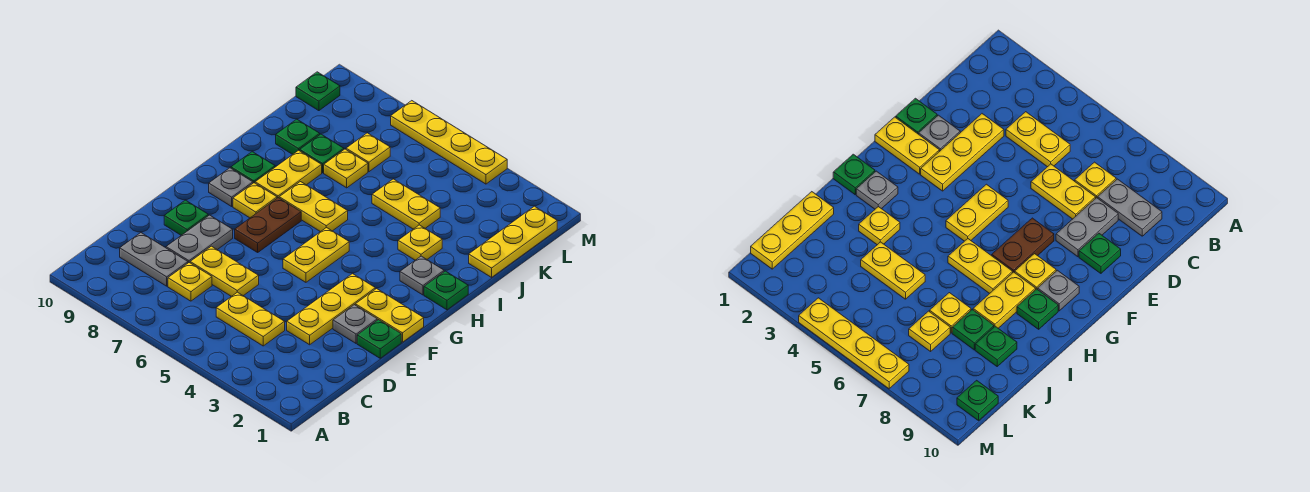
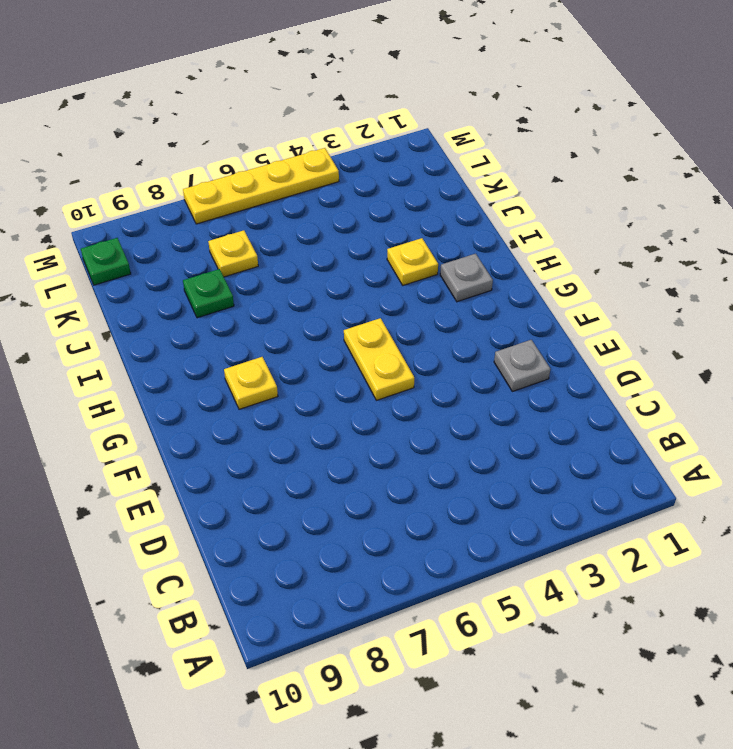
none -> yellow 1x2 plate [216,292,285,346]
none -> yellow 1x1 plate [168,263,212,301]
none -> grey 1x2 plate [120,233,188,286]

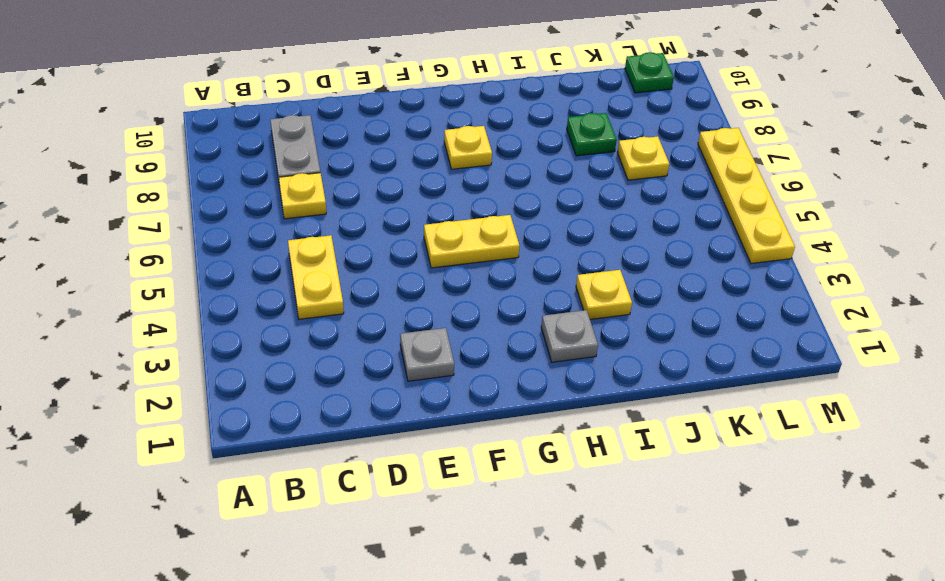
none -> yellow 1x3 plate [287,274,375,345]
none -> yellow 1x2 plate [190,246,259,296]
none -> grey 1x2 plate [166,215,233,263]

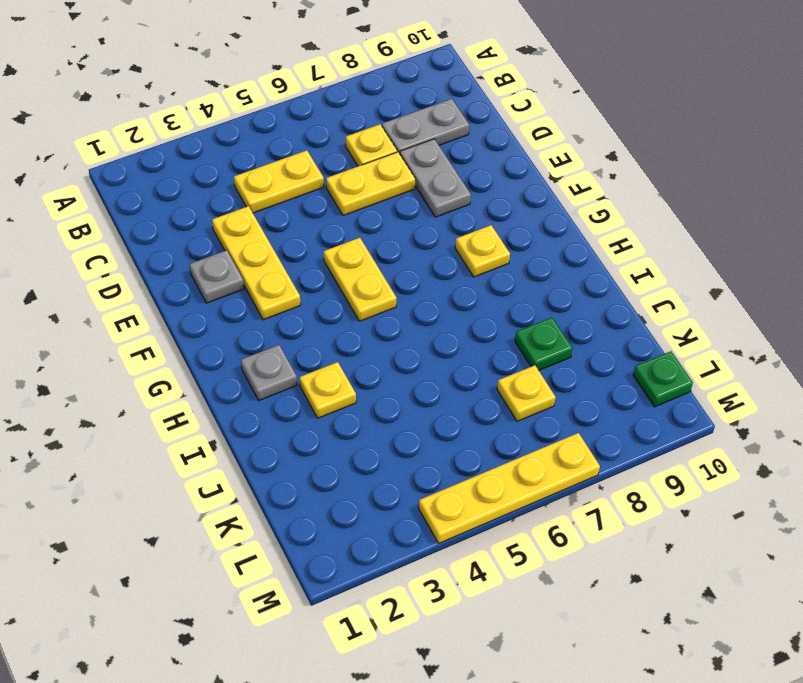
none -> green 1x1 plate [357,320,401,358]
none -> green 1x1 plate [164,200,208,235]
none -> yellow 1x2 plate [355,289,424,342]

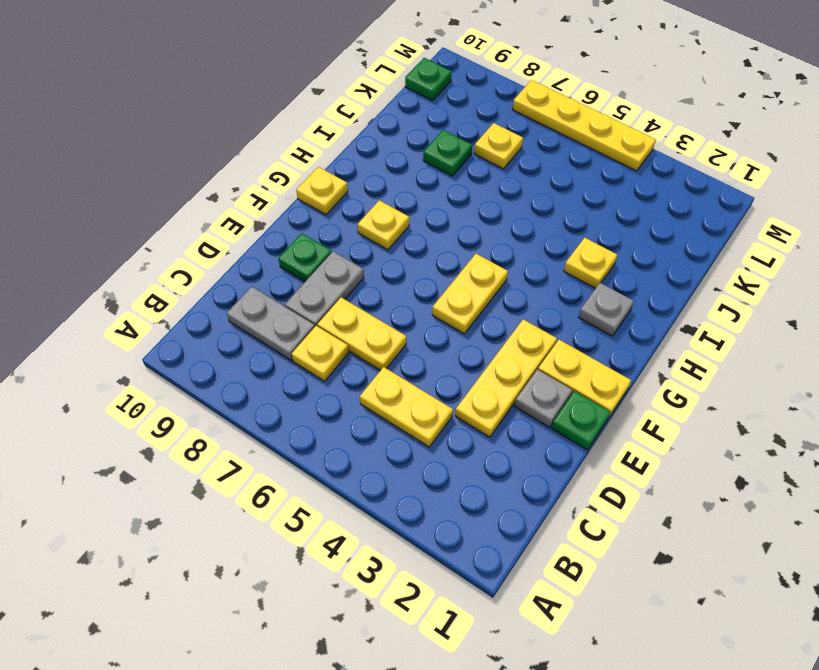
yellow 1x1 plate [296,167,348,215] -> yellow 1x1 plate moved to [324,149,368,188]
none -> brown 1x2 plate [235,198,301,252]
none -> grey 1x1 plate [209,168,253,206]
none -> green 1x1 plate [424,271,468,310]

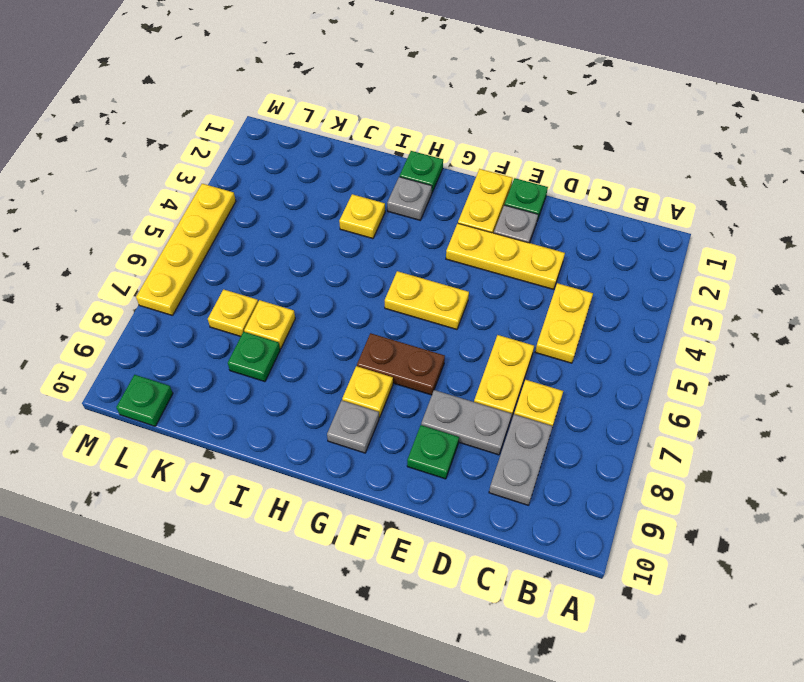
none -> yellow 1x2 plate [279,182,348,232]
none -> yellow 1x2 plate [255,150,322,198]
none -> green 1x1 plate [231,152,275,183]

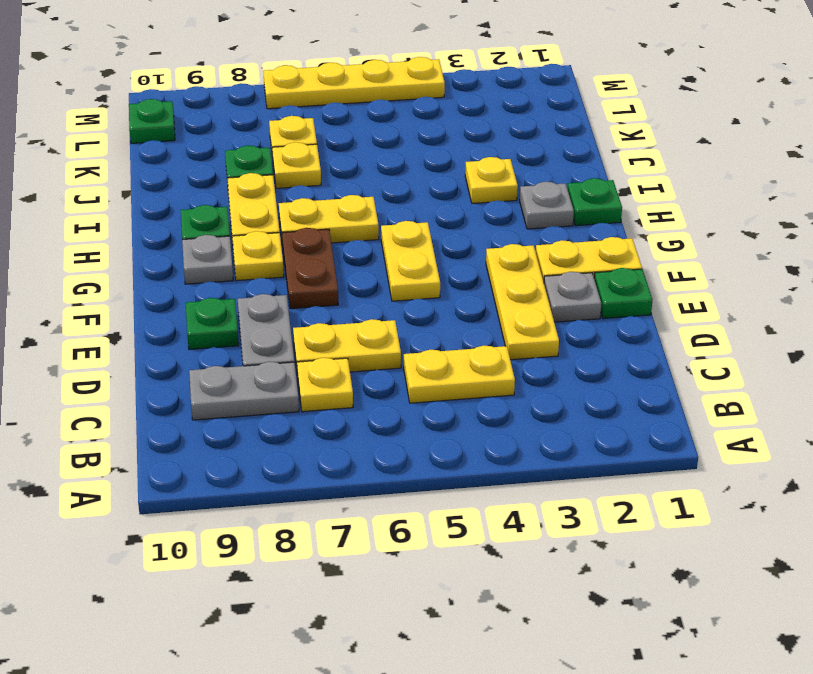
none -> yellow 1x3 plate [469,206,557,277]
none -> yellow 1x2 plate [372,179,440,229]
none -> green 1x1 plate [276,119,320,154]

